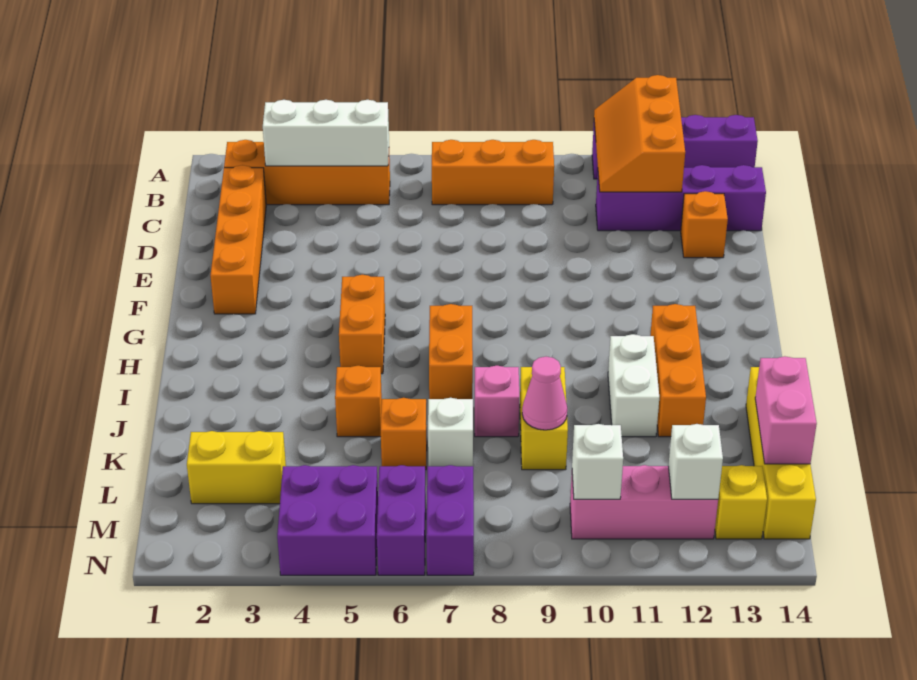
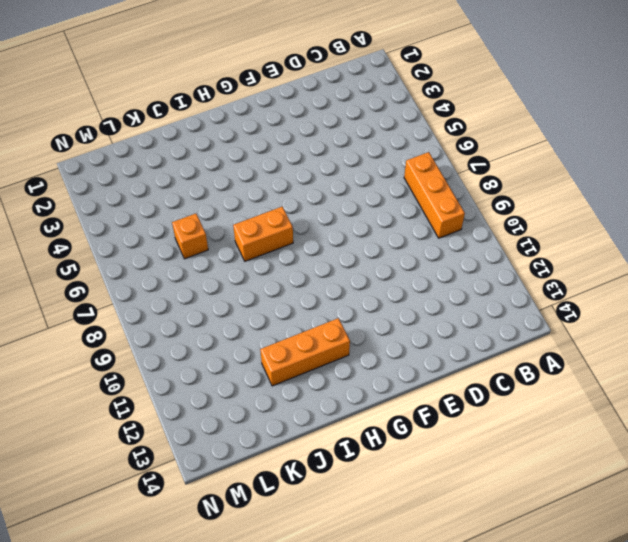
none -> purple 1x4 brick [592,115,758,179]
none -> orange 1x4 brick [224,140,390,205]
none -> orange 1x4 brick [210,165,266,314]

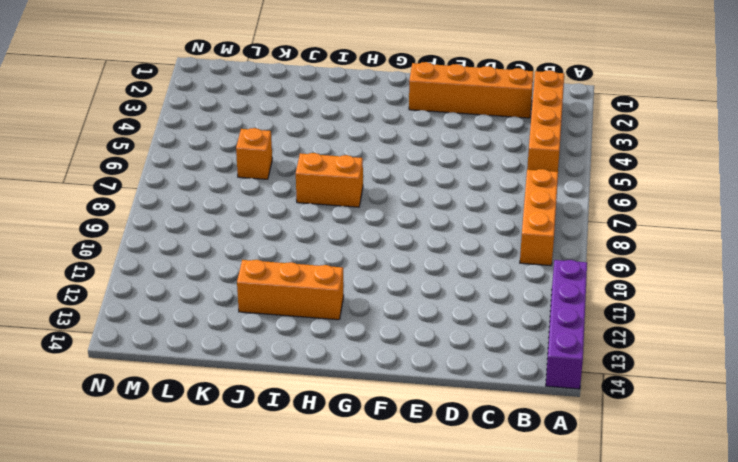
none -> purple 1x4 brick [596,165,766,231]
none -> orange 1x1 brick [681,191,728,258]
none -> orange 1x2 brick [339,275,385,374]

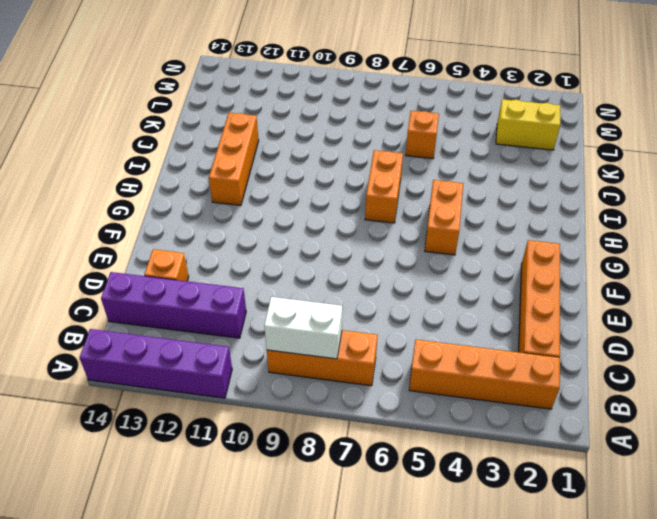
white 1x2 brick [264,297,342,359] -> white 1x2 brick turned to [608,334,659,437]
none -> orange 1x1 brick [335,366,382,437]
none -> pink 1x1 brick [475,366,519,437]
none -> yellow 1x2 brick [520,367,568,470]

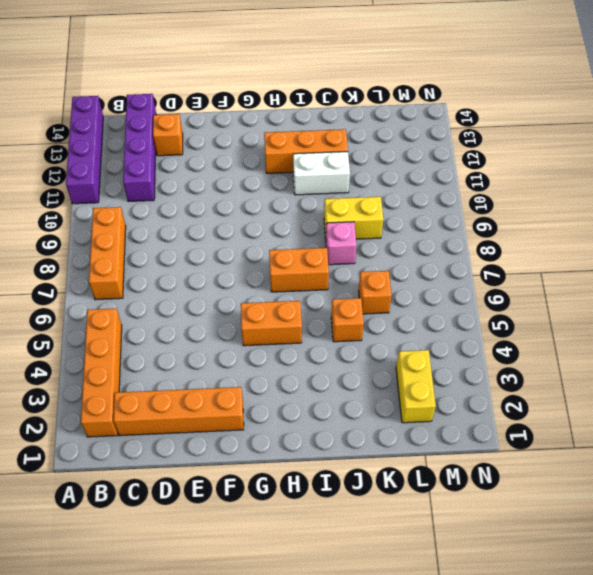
none -> yellow 1x4 brick [746,367,816,539]
none -> white 1x1 brick [428,398,473,466]
none -> purple 2x2 brick [277,465,378,575]

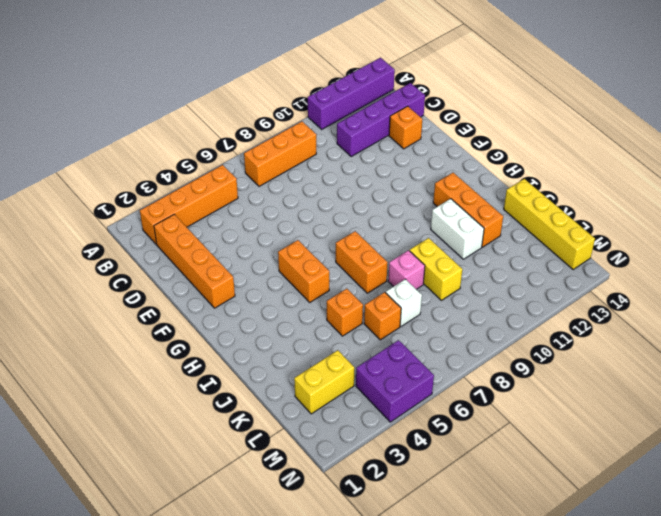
none -> purple 1x2 brick [377,465,426,575]
none -> purple 1x2 brick [426,465,474,575]
none -> pink 1x3 brick [570,465,718,539]

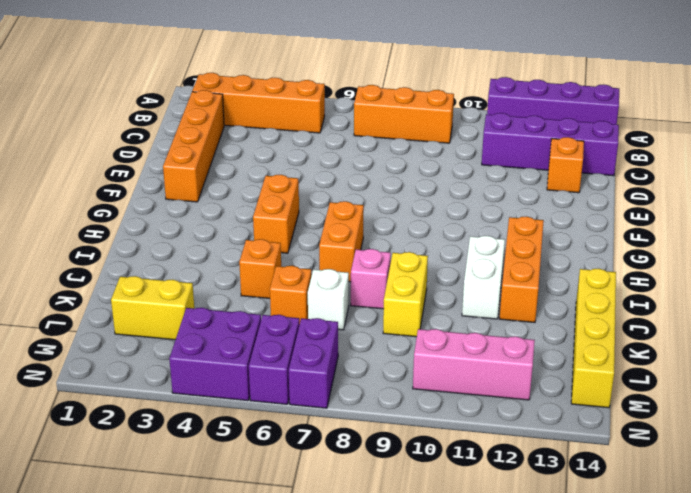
none -> yellow 1x1 brick [715,465,767,539]
none -> orange 2x3 slope [594,75,685,192]
none -> white 1x3 brick [263,100,389,166]

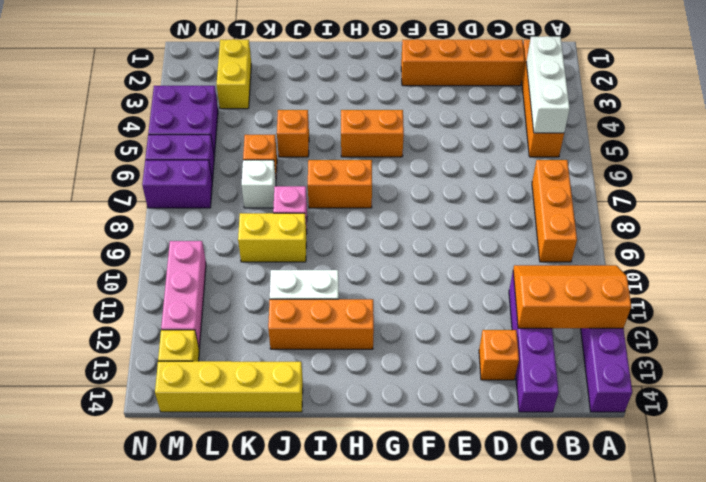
none -> pink 1x1 cone [522,357,567,430]
none -> pink 1x2 brick [755,356,817,464]
none -> white 1x1 brick [572,424,623,499]

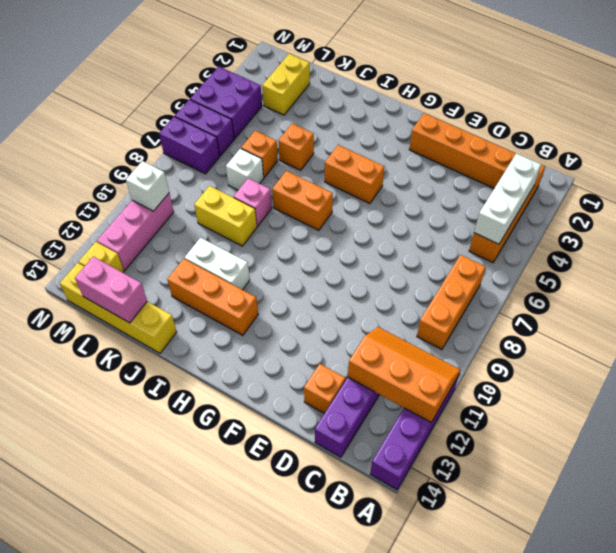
none -> pink 1x1 cone [522,357,567,430]
none -> white 1x1 brick [668,424,723,499]

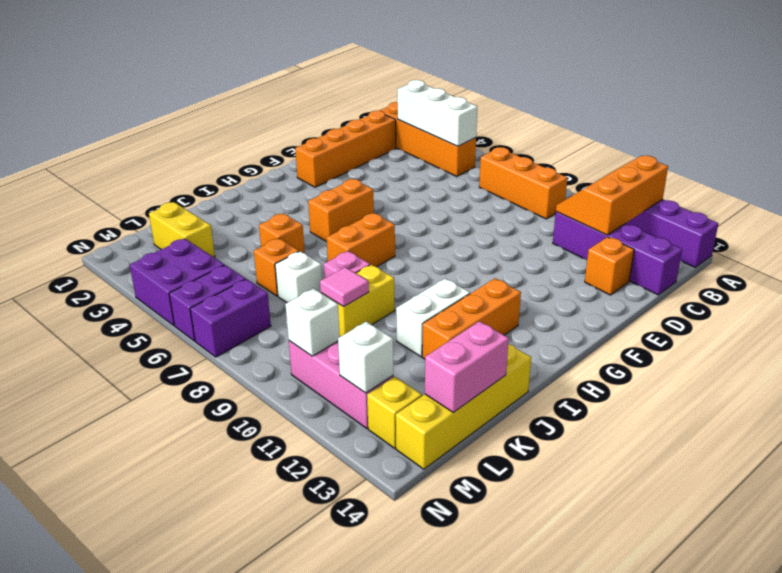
pink 1x1 tile [320,267,369,306] -> pink 1x1 cone [522,357,567,430]

